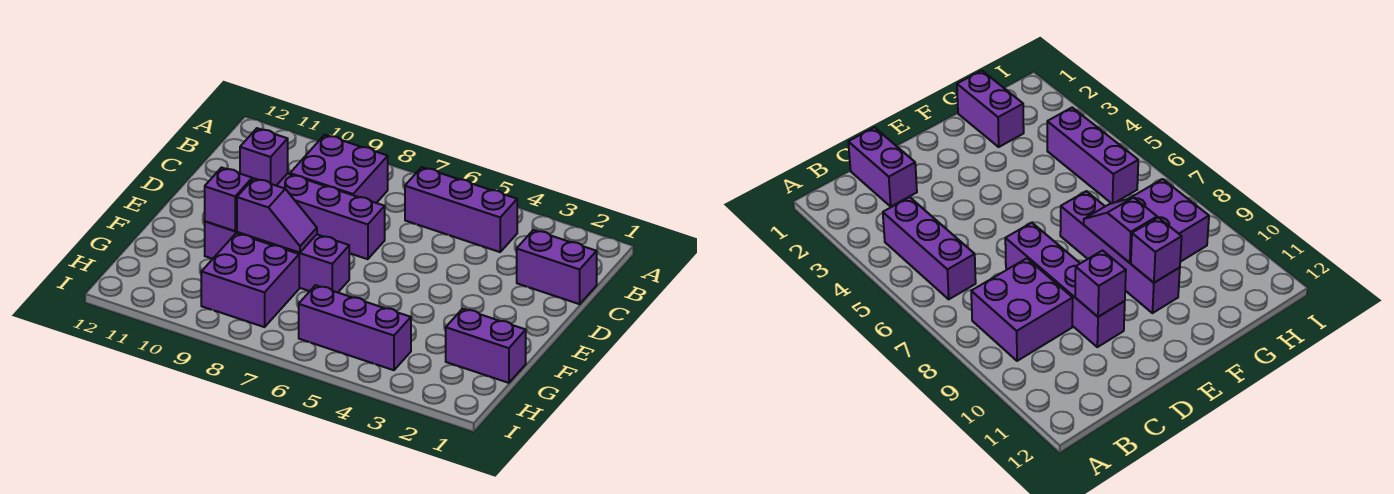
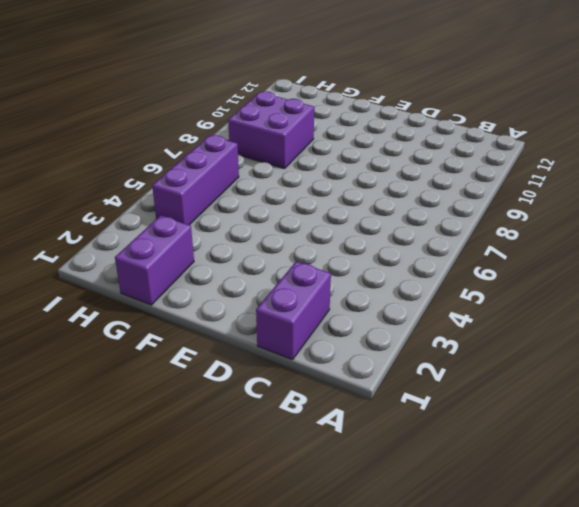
none -> purple 1x3 brick [405,167,517,252]
none -> purple 2x2 brick [290,135,388,203]

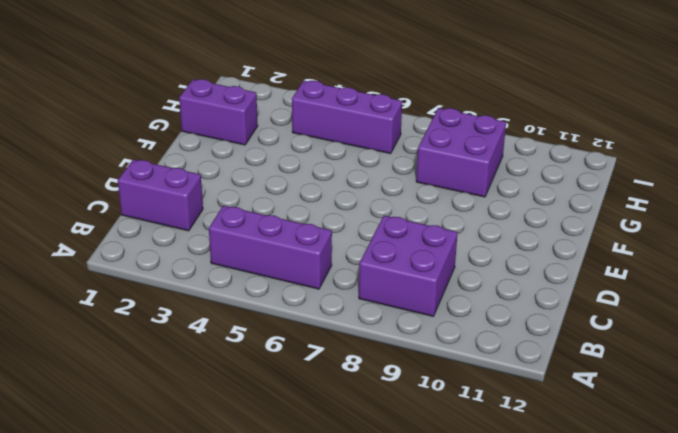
none -> purple 1x4 brick [277,173,385,259]
none -> purple 1x4 brick [205,221,349,292]

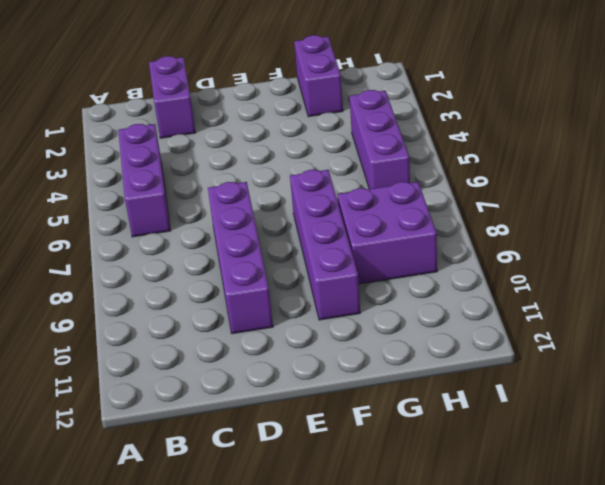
none -> purple 2x2 brick [290,135,388,203]
none -> purple 1x1 brick [240,128,288,186]

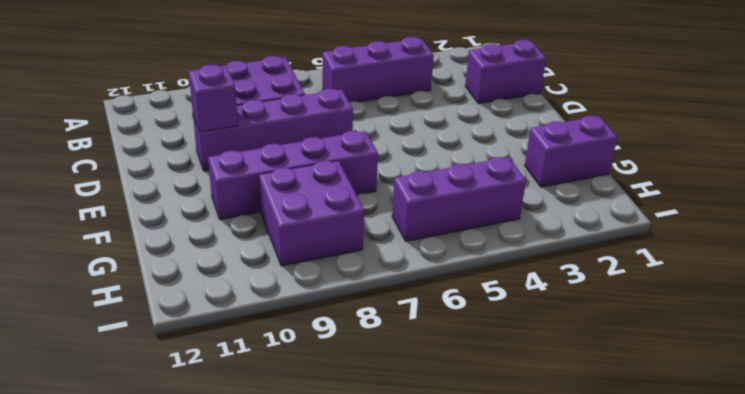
none -> purple 1x2 slope [237,178,317,253]
none -> purple 1x1 brick [205,168,252,231]

